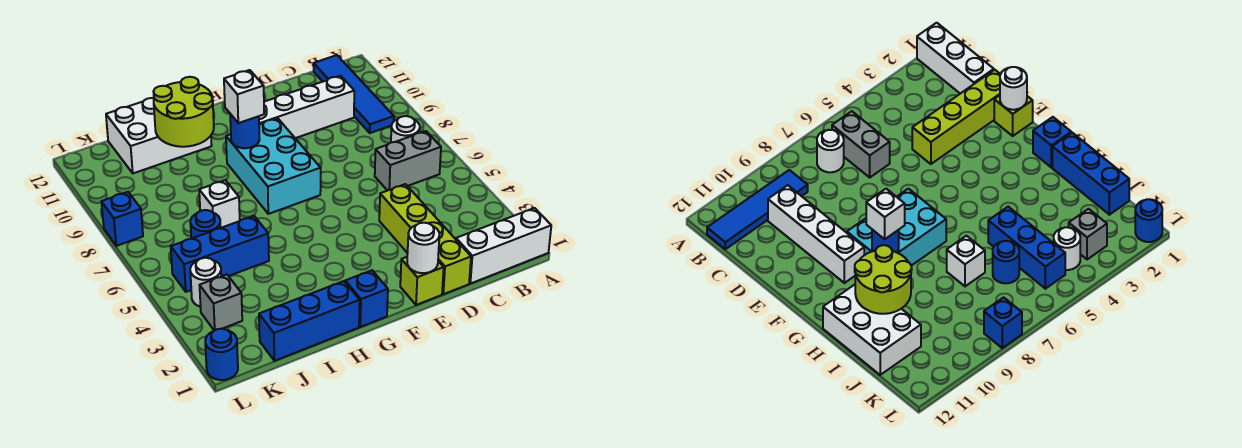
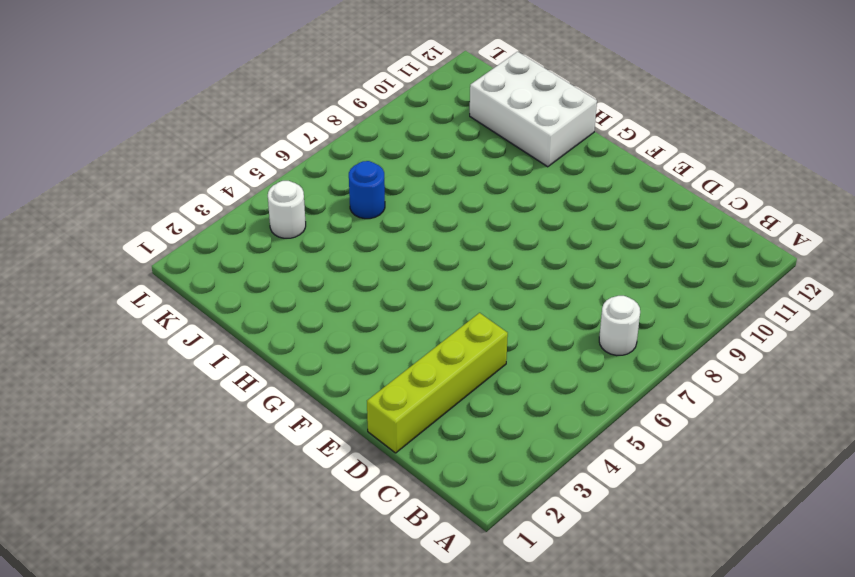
none -> white 1x3 brick [456,208,551,284]
none -> grey 1x2 brick [375,131,441,191]
none -> blue 1x4 tile [314,55,394,133]

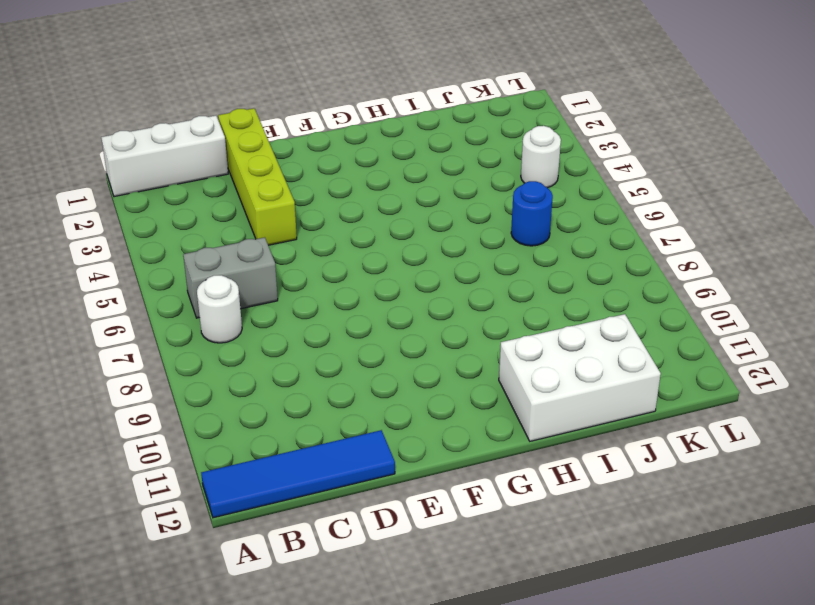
blue 1x4 tile [201,430,395,518] -> blue 1x4 tile turned to [314,55,394,133]
none -> white 1x4 brick [259,76,354,138]
none -> lime 1x1 brick [400,257,444,305]
none -> cyan 2x3 brick [226,118,321,214]

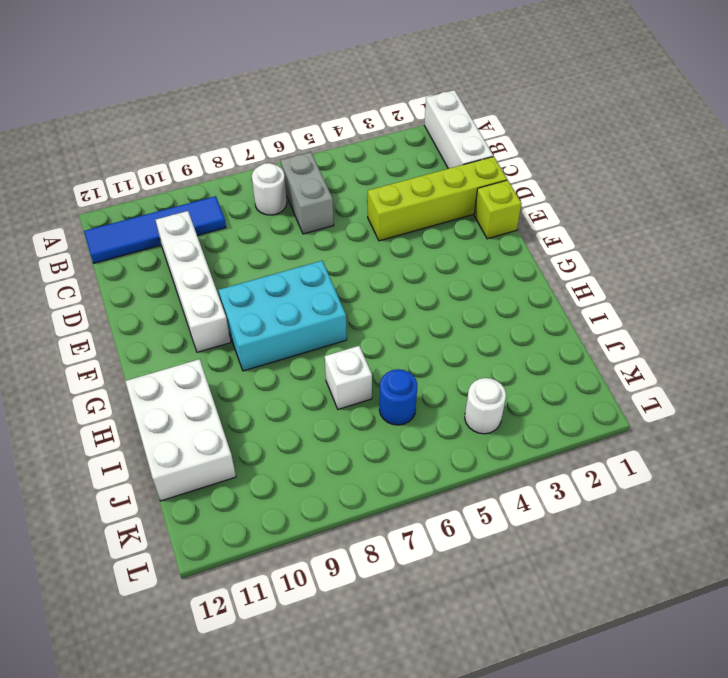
none -> blue 1x1 brick [345,270,388,327]
none -> blue 1x3 brick [259,281,360,361]
none -> blue 1x3 brick [171,216,269,292]

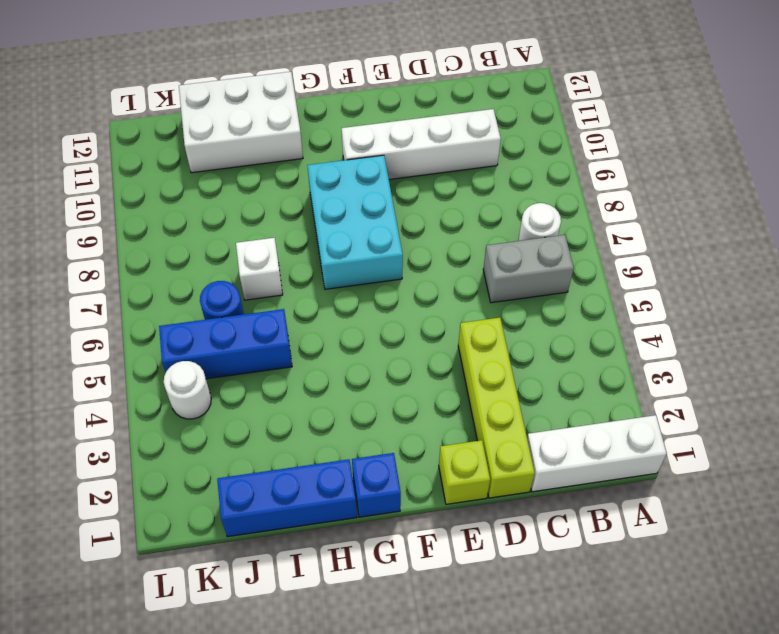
none -> blue 1x4 tile [314,55,394,133]
none -> grey 1x1 brick [200,275,242,331]
none -> blue 1x1 round brick [205,329,238,380]

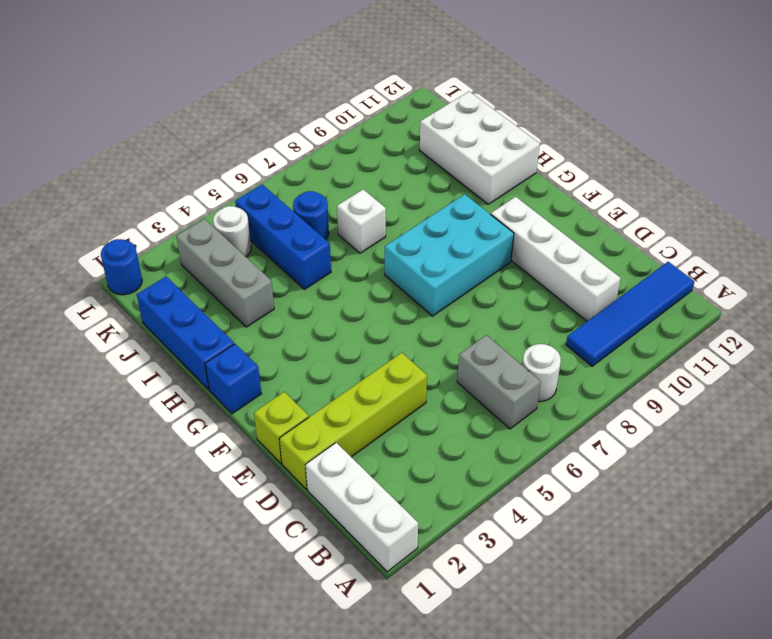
grey 1x3 brick [176,219,274,327] -> grey 1x1 brick [200,275,242,331]
none -> blue 1x1 brick [101,192,143,246]
none -> white 1x1 round brick [407,223,439,273]
none -> blue 1x1 round brick [230,114,260,148]

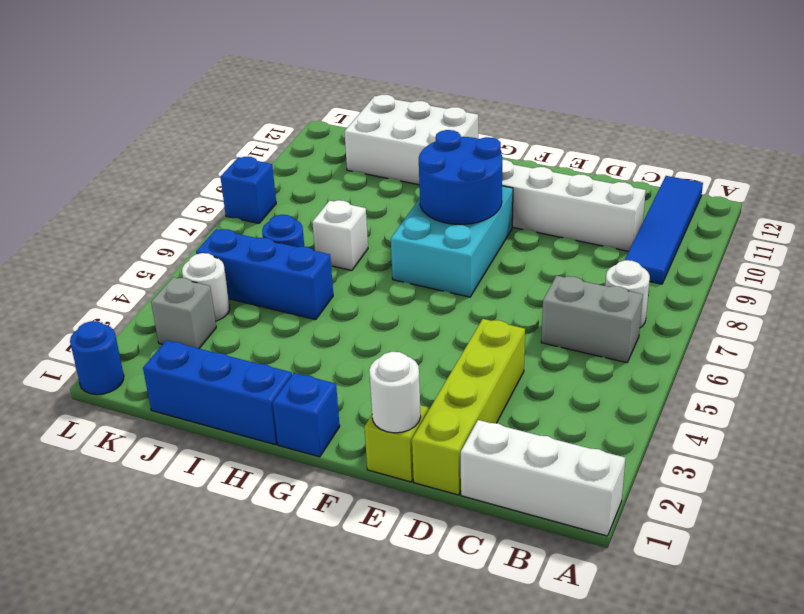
blue 2x2 round brick [419,130,502,224] -> blue 1x1 round brick [230,114,260,148]
none -> lime 2x2 round brick [153,77,214,147]
none -> white 1x1 brick [224,70,264,123]

